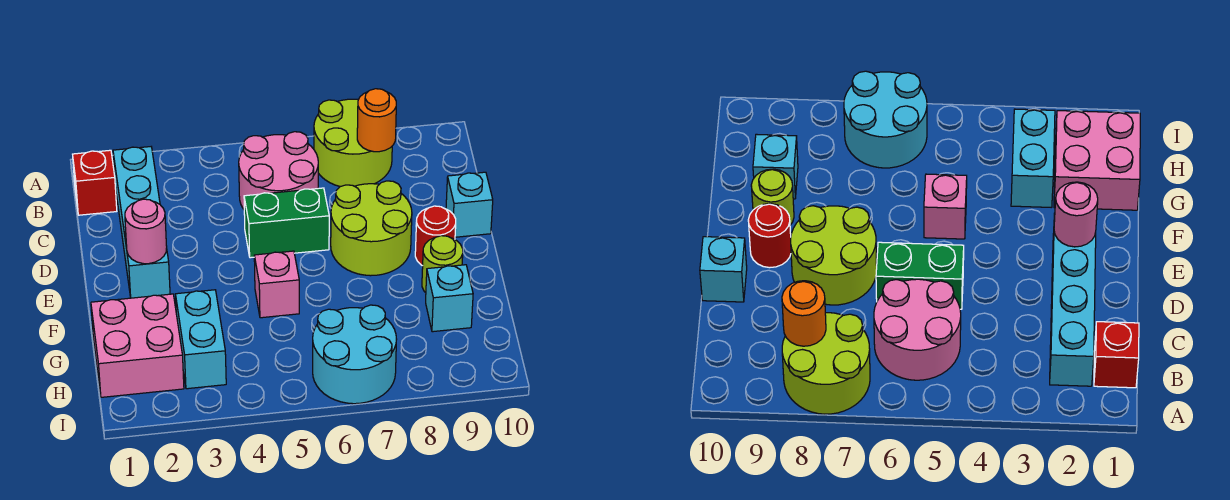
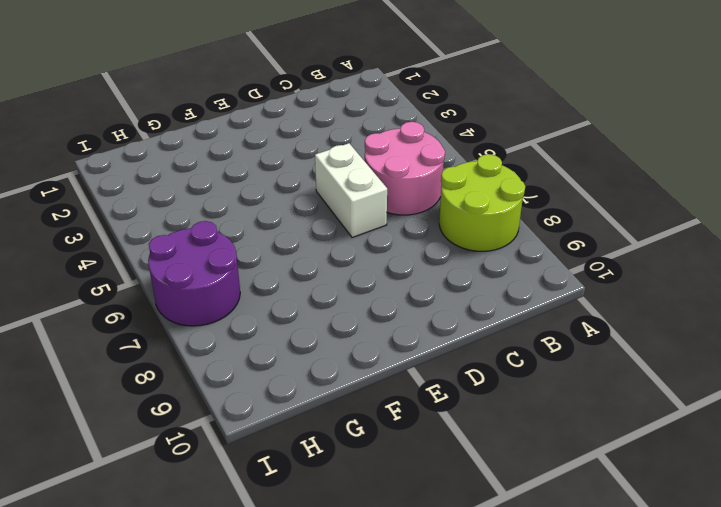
white 1x2 brick [315,143,387,238] -> green 1x2 brick [244,188,329,258]
purple 2x2 round brick [148,221,240,326] -> cyan 2x2 round brick [313,305,397,404]
none -> red 1x1 brick [73,150,117,215]
none -> cyan 1x4 brick [113,147,170,298]
none -> lime 2x2 round brick [331,181,412,276]

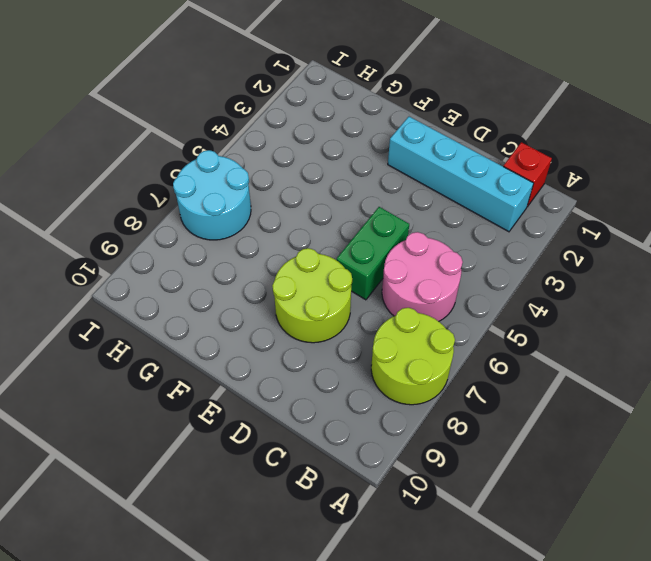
none -> cyan 1x1 brick [446,172,493,237]
none -> red 1x1 round brick [415,206,456,266]
none -> pink 1x1 brick [254,251,299,318]

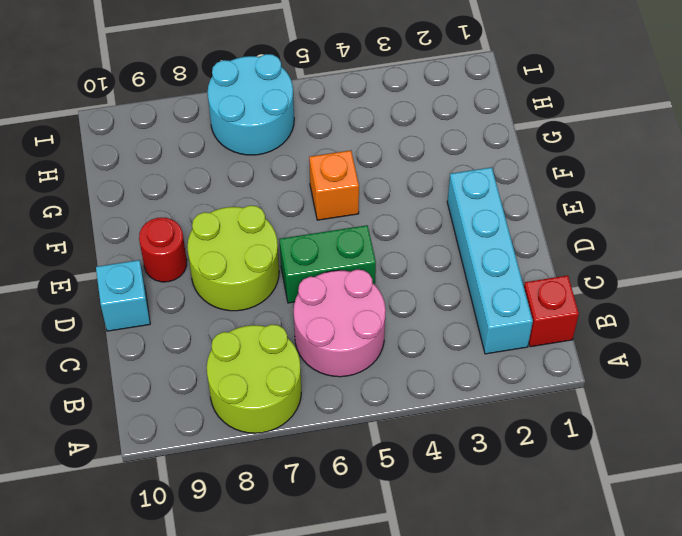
orange 1x1 brick [309,150,359,220] -> pink 1x1 brick [254,251,299,318]
none -> lime 1x1 round brick [422,236,463,293]
none -> pink 2x2 brick [91,294,184,397]
none -> cyan 1x2 brick [176,290,226,389]

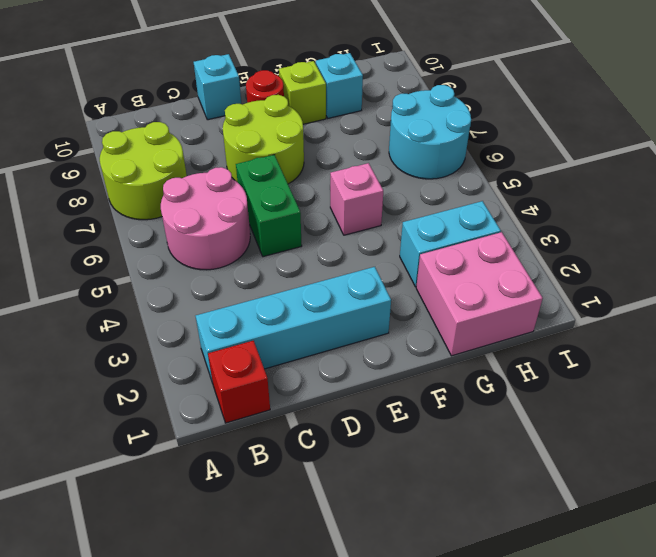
lime 1x1 brick [279,61,326,124] -> lime 1x1 round brick [422,236,463,293]
none -> orange 1x1 round brick [357,89,396,152]
none -> pink 1x1 round brick [125,199,167,264]

